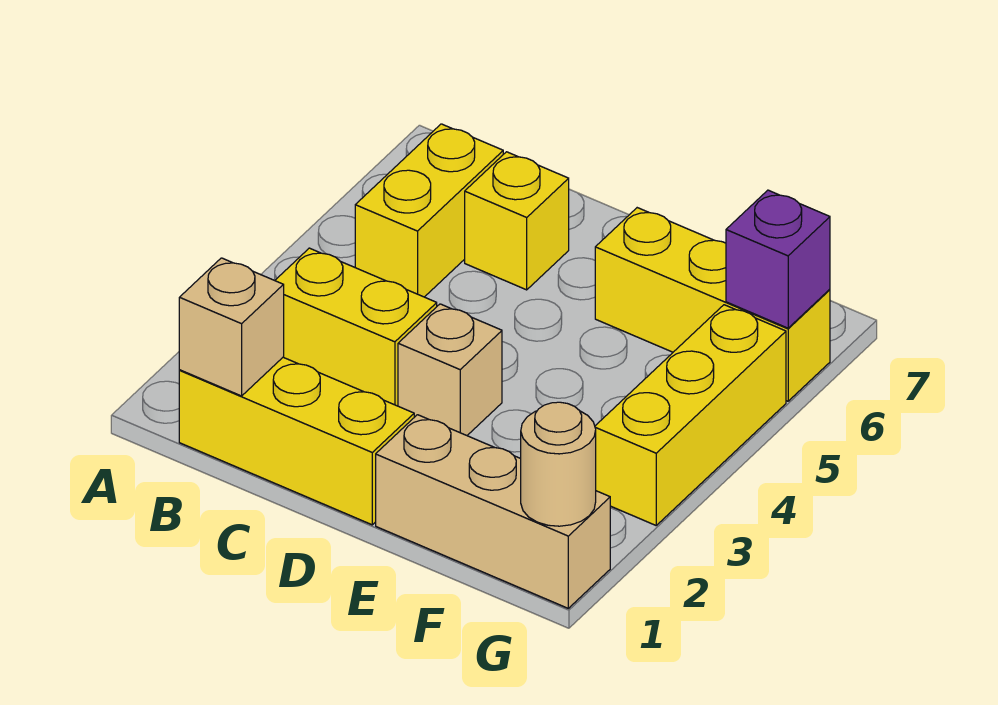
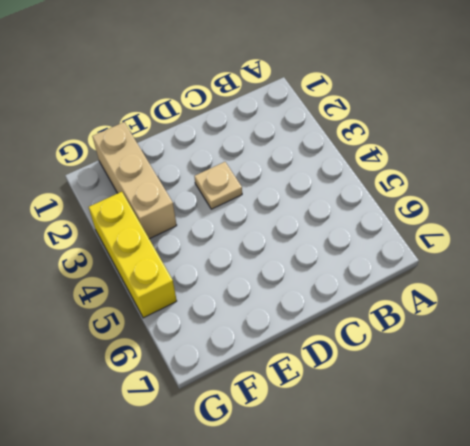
tan 1x1 plate [194,162,242,209] -> tan 1x1 brick [398,304,502,435]
tan 1x3 brick [92,122,177,239] -> tan 1x3 brick turned to [376,415,610,608]
none -> yellow 1x3 brick [179,357,414,525]
none -> yellow 1x2 brick [275,248,437,406]

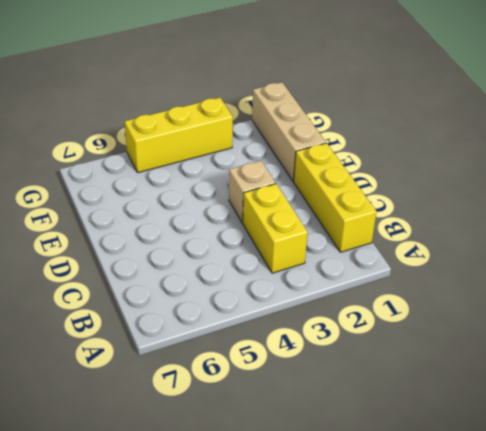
none -> yellow 1x2 brick [355,124,503,297]
none -> yellow 1x1 brick [465,152,569,290]

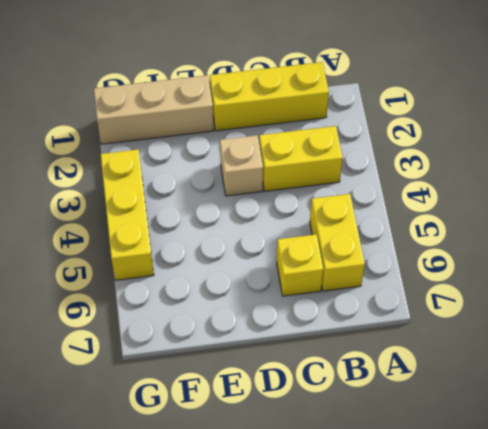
none -> yellow 1x3 brick [595,208,830,401]
none -> tan 1x1 brick [179,258,284,396]

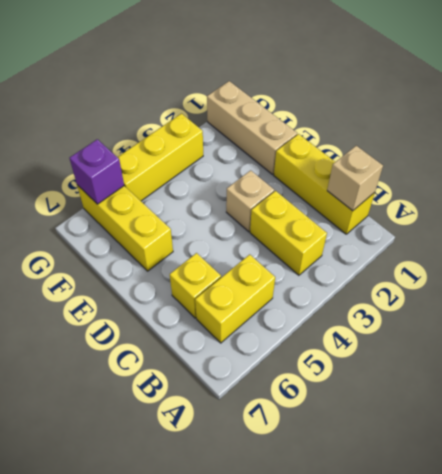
none -> tan 1x1 round brick [521,402,596,526]

